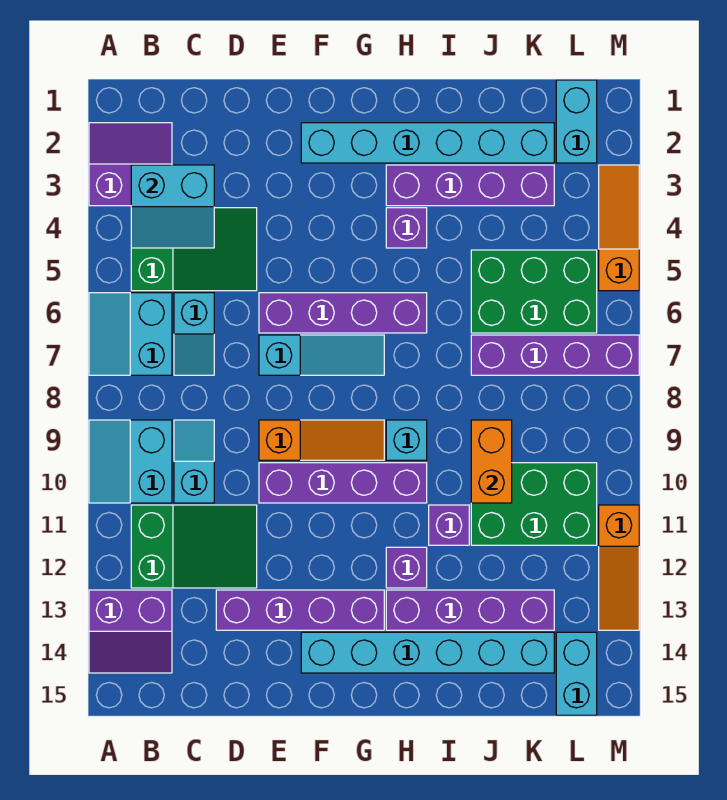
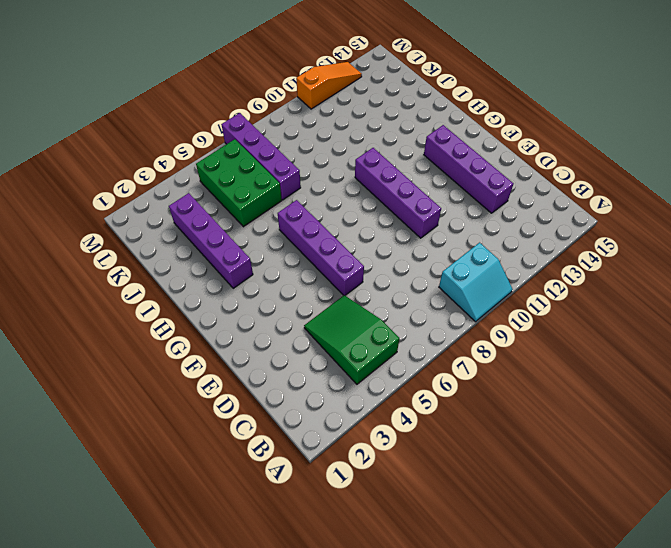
none -> purple 2x2 slope [89,123,172,206]
none -> cyan 2x2 slope [89,293,172,375]
none -> purple 2x2 slope [89,590,172,673]
none -> green 2x3 slope [131,505,257,588]

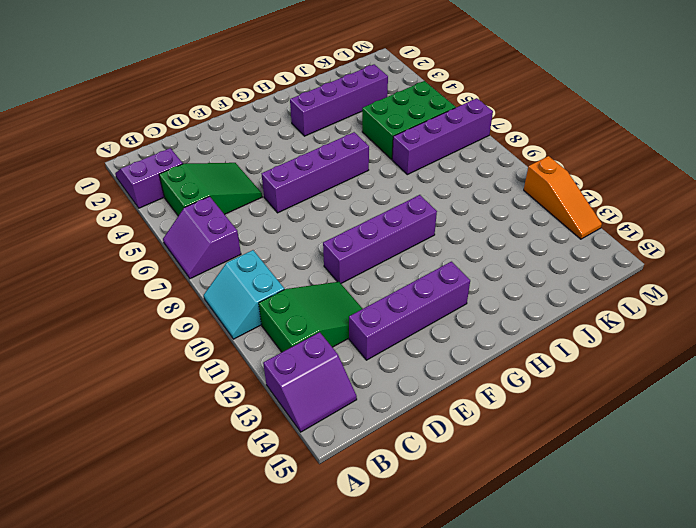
purple 2x2 slope [163,196,241,279] -> cyan 2x2 slope [89,293,172,375]
none -> cyan 1x2 slope [174,293,214,375]
none -> cyan 1x2 slope [174,420,214,503]
none -> cyan 1x3 slope [259,335,384,375]
none -> orange 1x3 slope [259,420,384,460]

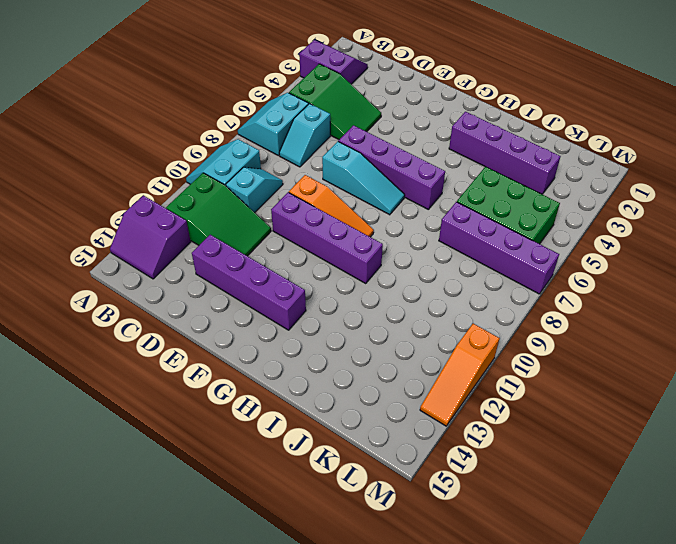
none -> cyan 1x6 brick [301,123,554,163]
none -> cyan 1x6 brick [301,632,554,673]
none -> purple 1x1 brick [386,208,427,248]
none -> cyan 1x1 brick [386,420,427,460]

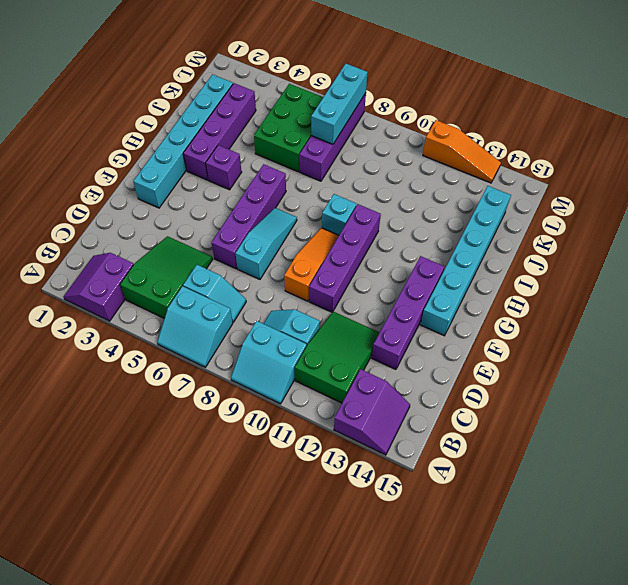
cyan 1x3 brick [311,64,368,144] -> none
none -> purple 1x1 brick [386,547,427,588]
none -> purple 1x4 brick [386,590,554,630]
none -> purple 1x1 brick [429,505,469,545]
none -> green 2x3 brick [471,463,597,545]

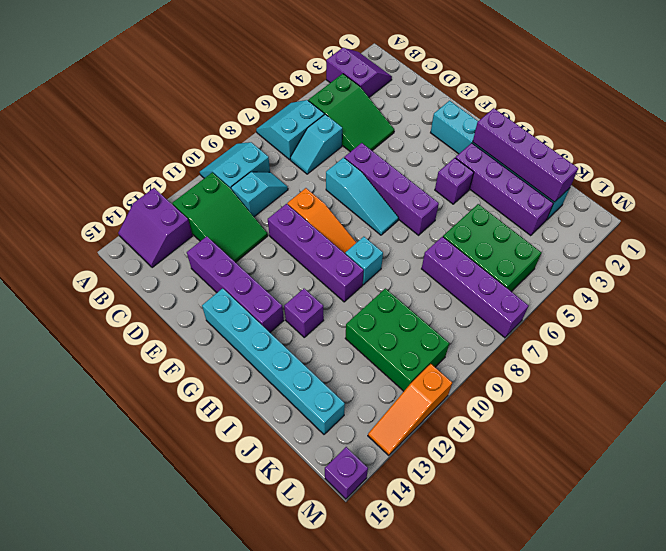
purple 1x4 brick [473,108,578,202] -> purple 1x4 brick moved to [386,590,554,630]
purple 1x1 brick [325,447,368,499] -> purple 1x1 brick moved to [429,505,469,545]
none -> cyan 1x2 brick [556,80,597,163]
none -> cyan 1x2 brick [556,632,597,715]
none -> orange 1x3 slope [599,165,639,291]
none -> cyan 2x2 slope [131,165,214,248]

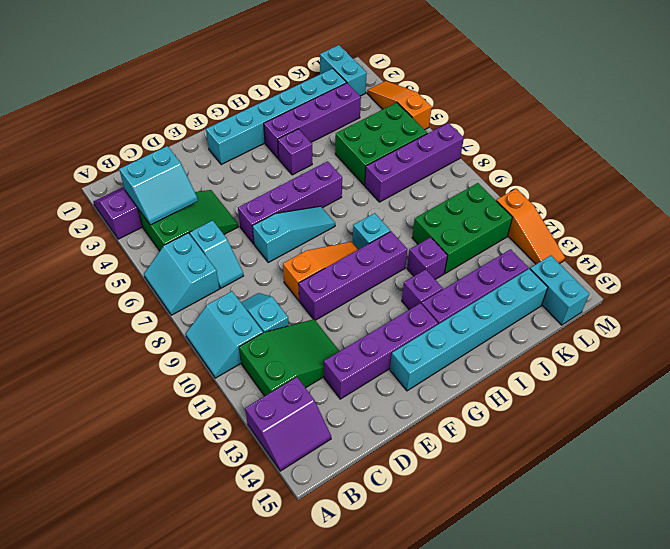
none -> orange 1x2 brick [471,420,512,503]

